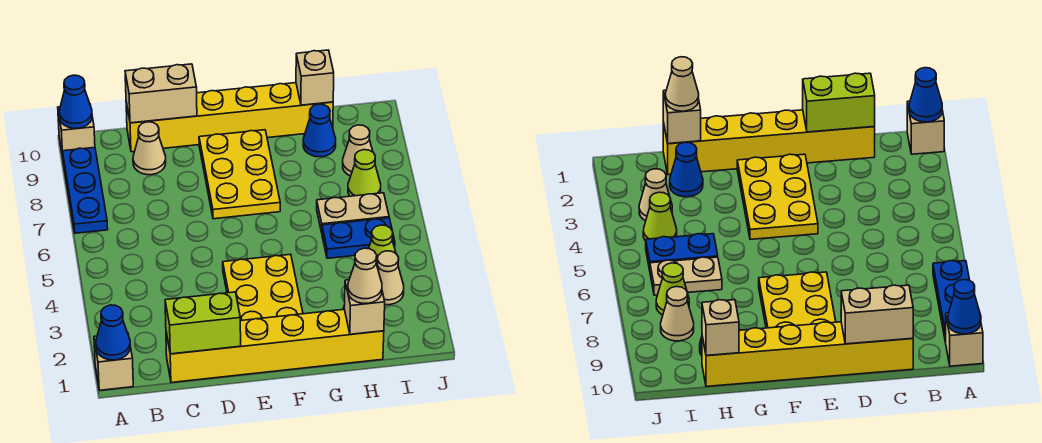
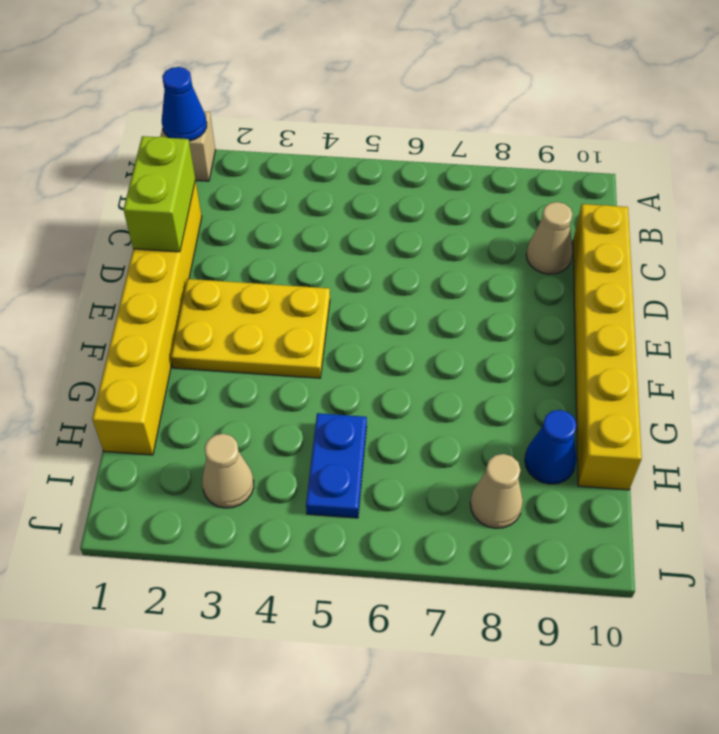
none -> blue 1x3 plate [63,147,108,233]
none -> tan 1x1 brick [58,105,95,157]
none -> yellow 2x3 plate [199,130,280,219]

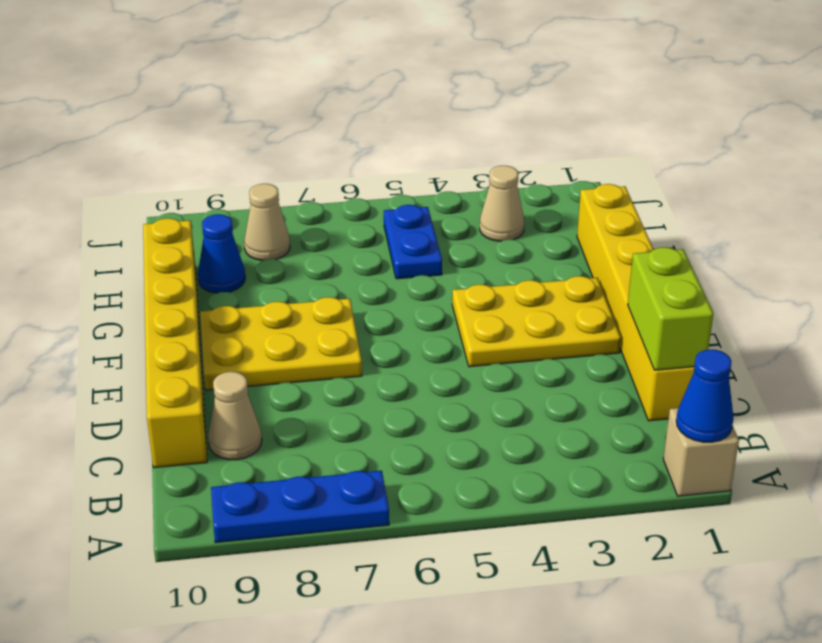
none -> tan 1x1 brick [58,105,95,157]
none -> blue 1x1 cone [670,142,703,197]
none -> tan 1x2 plate [317,193,389,232]

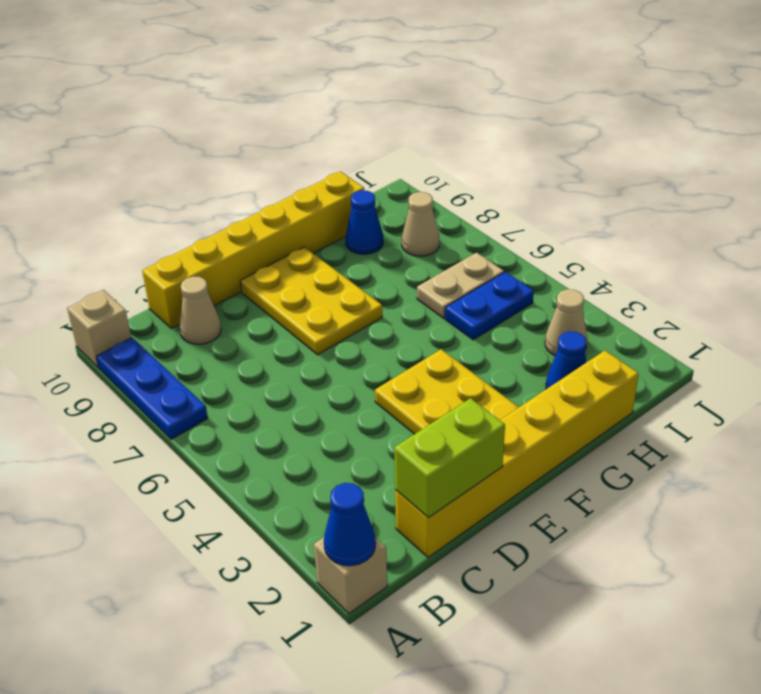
none -> lime 1x1 cone [369,225,396,264]
none -> lime 1x1 cone [348,150,381,196]
none -> blue 1x1 cone [59,75,92,128]

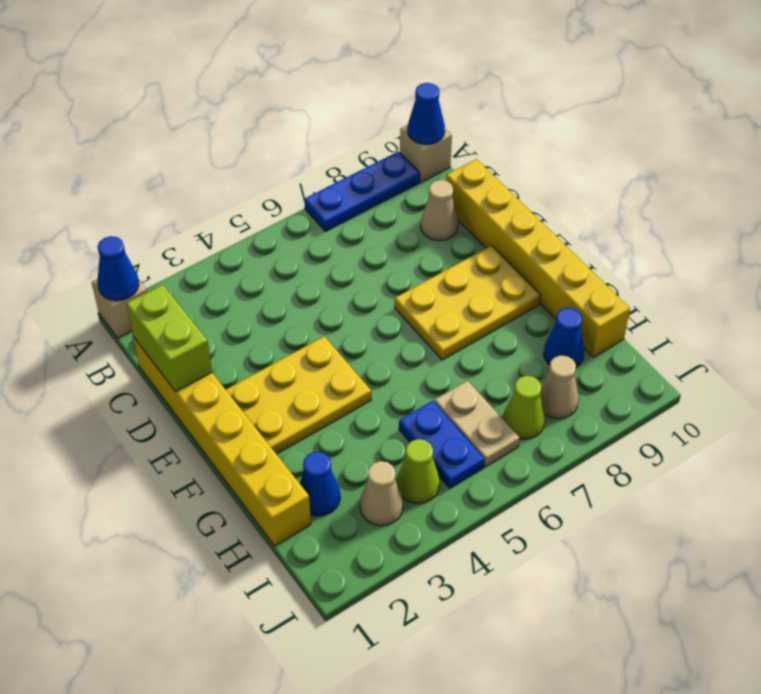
none -> tan 1x2 brick [125,64,197,123]
none -> tan 1x1 brick [344,280,385,334]
none -> tan 1x1 brick [296,50,334,105]

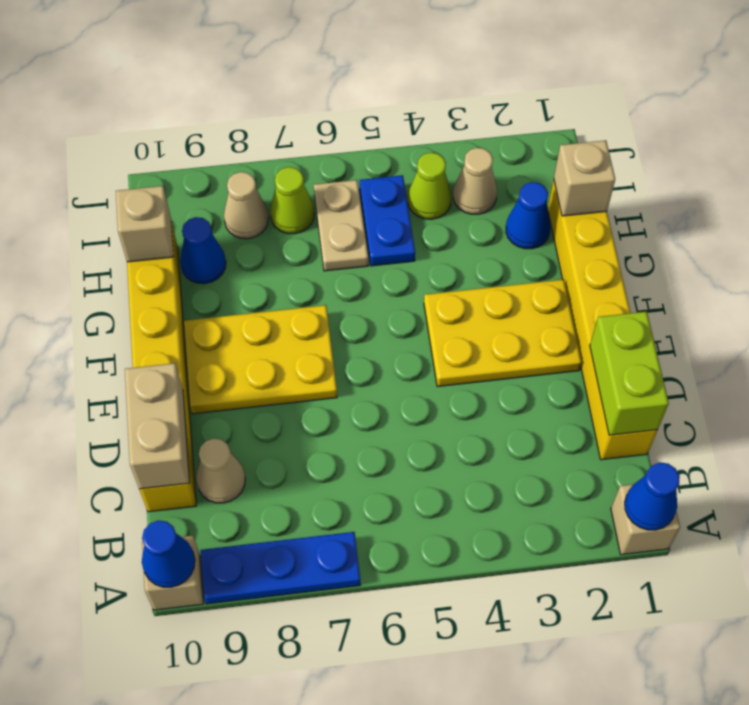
none -> tan 1x1 cone [348,248,382,303]

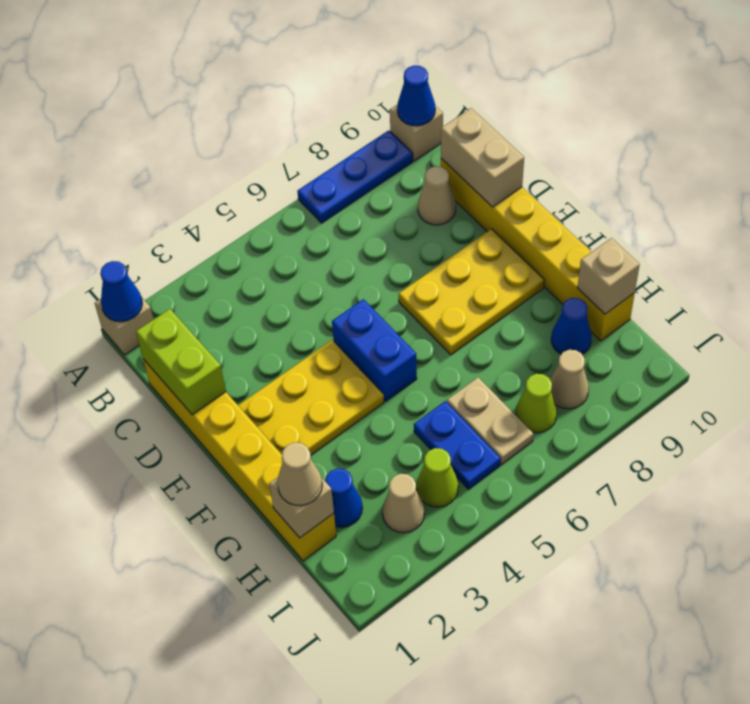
blue 1x2 brick [332,299,417,401] -> none

